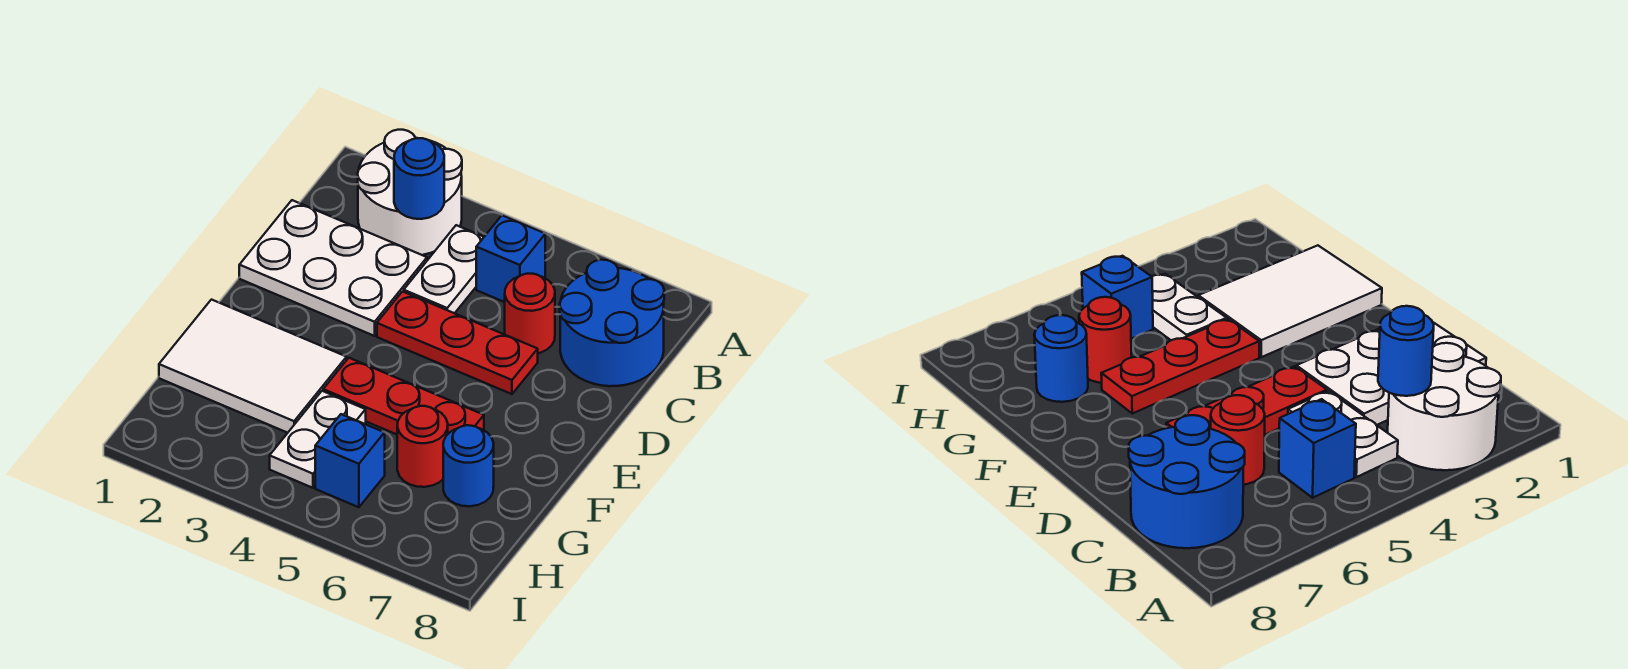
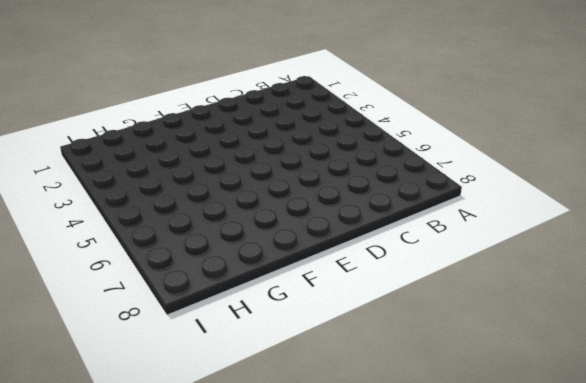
none -> white 2x2 round brick [358,130,462,255]
none -> white 1x2 plate [404,225,484,313]
none -> blue 1x1 brick [476,215,545,302]

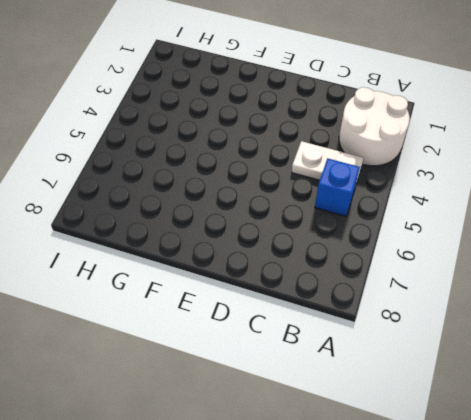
none -> blue 2x2 round brick [560,260,664,386]
none -> white 2x3 plate [239,200,427,336]
none -> red 1x1 round brick [505,274,555,353]

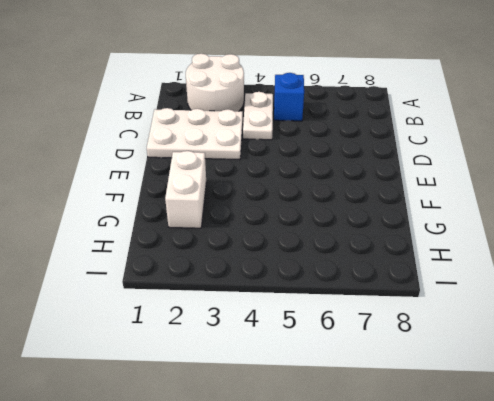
white 1x2 brick [165,151,206,228] -> white 2x3 tile [159,300,347,433]
none -> blue 2x2 round brick [560,260,664,386]
none -> red 1x1 round brick [505,274,555,353]
none -> red 1x3 plate [377,291,538,394]

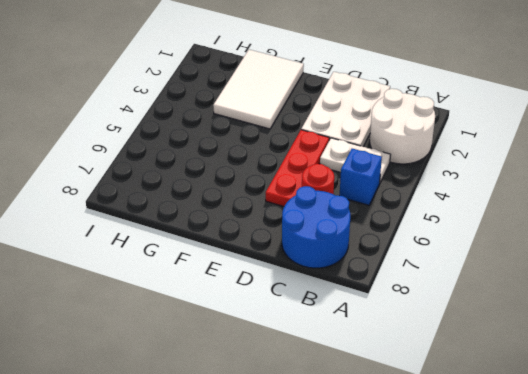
none -> red 1x3 plate [323,358,484,434]
none -> white 1x2 plate [270,391,366,488]
none -> red 1x1 round brick [397,406,448,487]

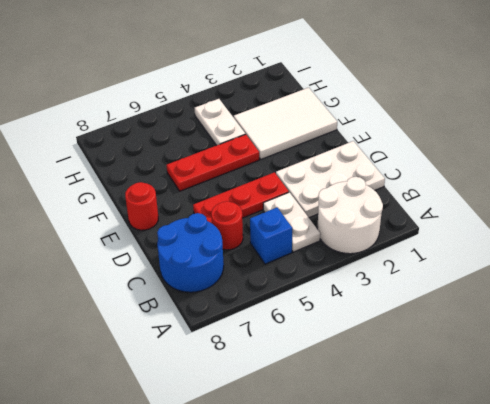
red 1x1 round brick [125,182,158,230] -> red 1x1 round brick moved to [397,406,448,487]
none -> blue 1x1 round brick [443,425,494,506]
none -> blue 1x1 brick [315,414,385,507]
none -> blue 1x1 round brick [394,138,444,219]

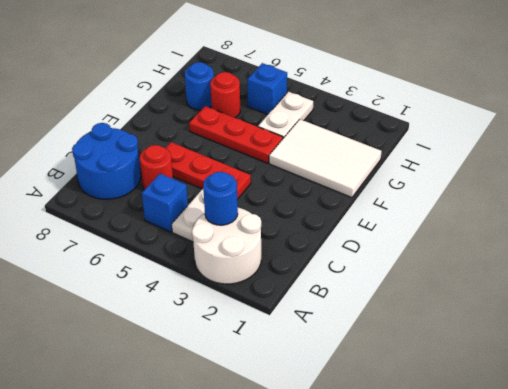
none -> white 2x3 plate [239,200,427,336]

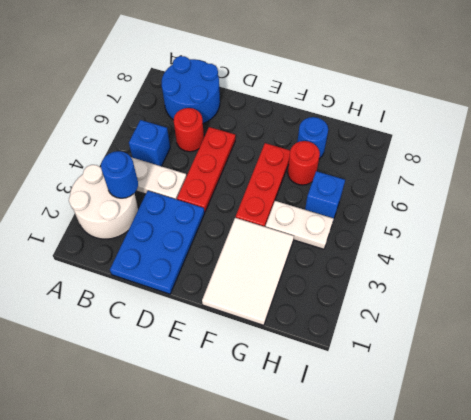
blue 2x3 plate [110,191,205,294] -> white 2x3 plate [239,200,427,336]

